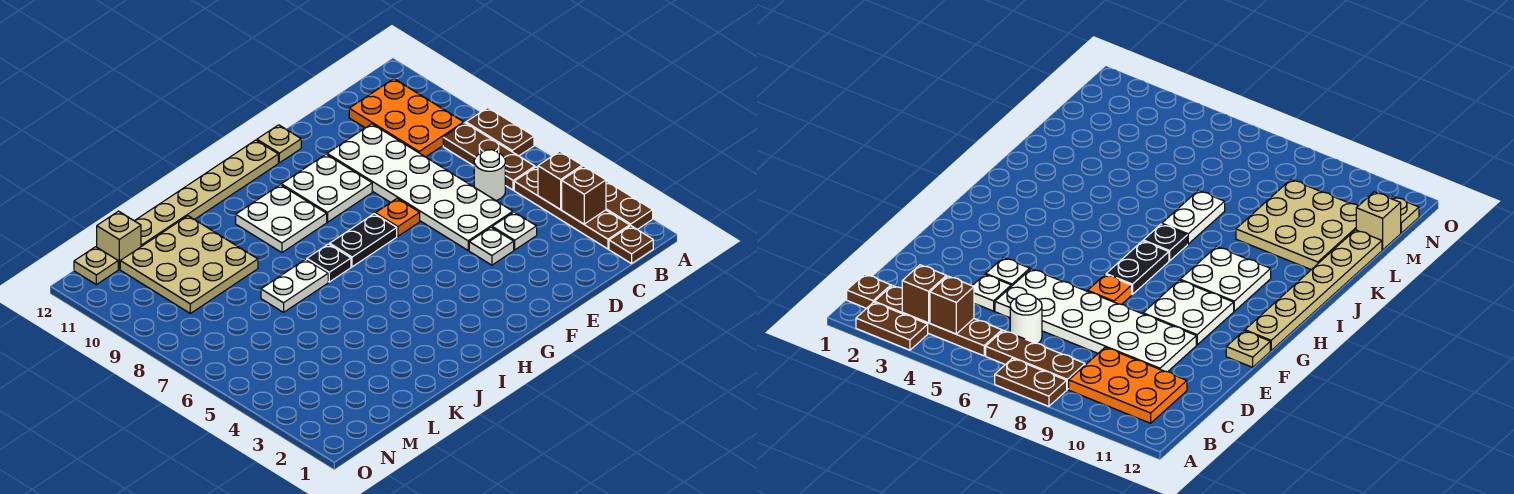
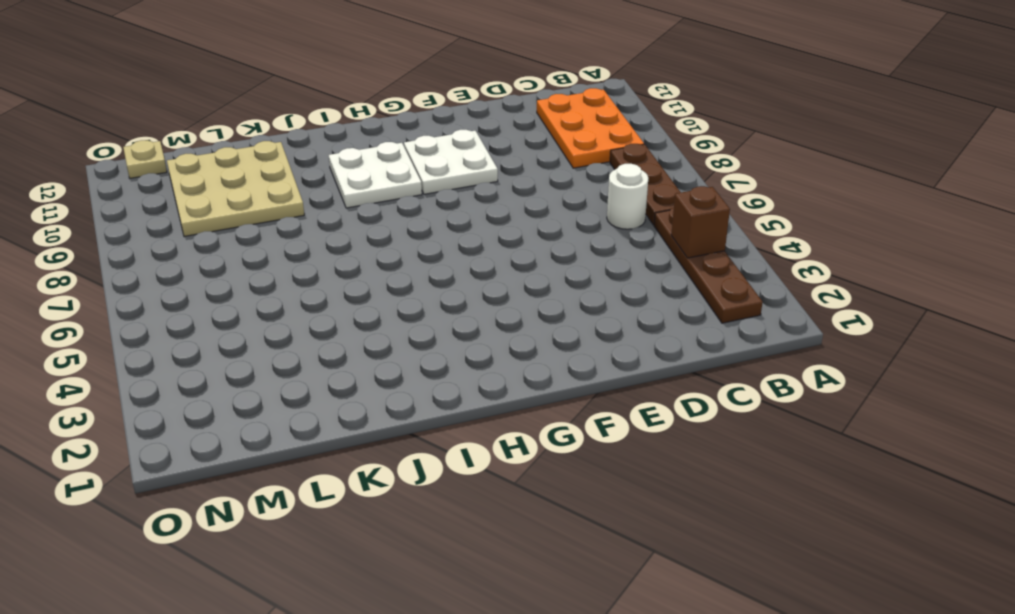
none -> brown 1x2 plate [606,181,653,229]
none -> brown 1x2 plate [466,108,534,156]
none -> brown 1x1 plate [609,226,653,264]

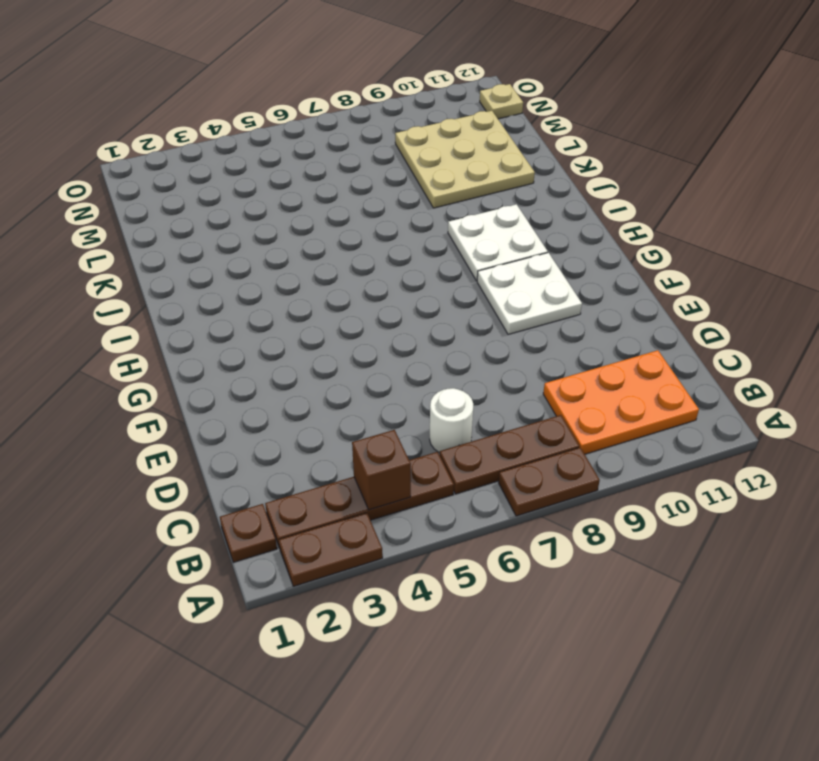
none -> white 1x1 plate [492,212,537,250]
none -> white 2x6 plate [327,124,513,250]
none -> white 1x1 plate [469,227,514,265]

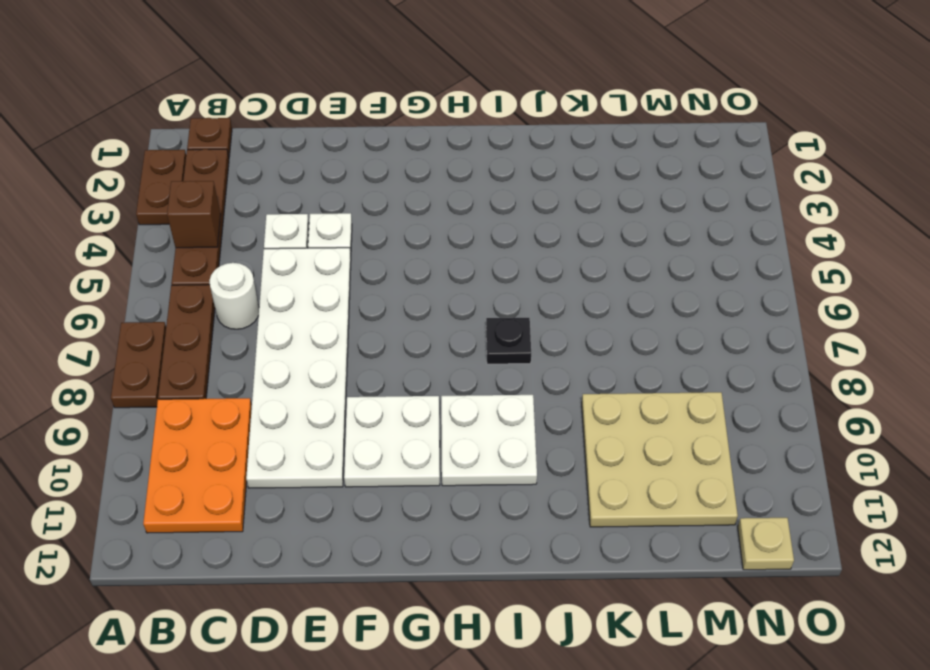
none -> orange 1x1 plate [375,198,420,236]
none -> tan 1x1 plate [257,125,301,163]
none -> black 1x2 plate [330,214,397,267]

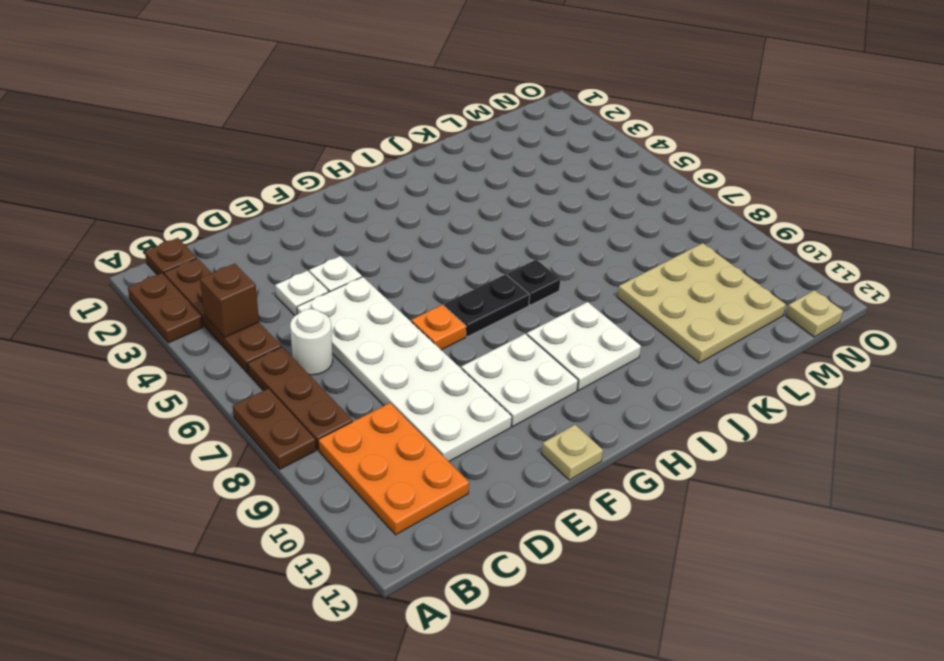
none -> tan 1x6 plate [135,140,278,247]
none -> white 1x2 plate [261,259,328,312]
none -> tan 1x1 brick [97,211,141,269]

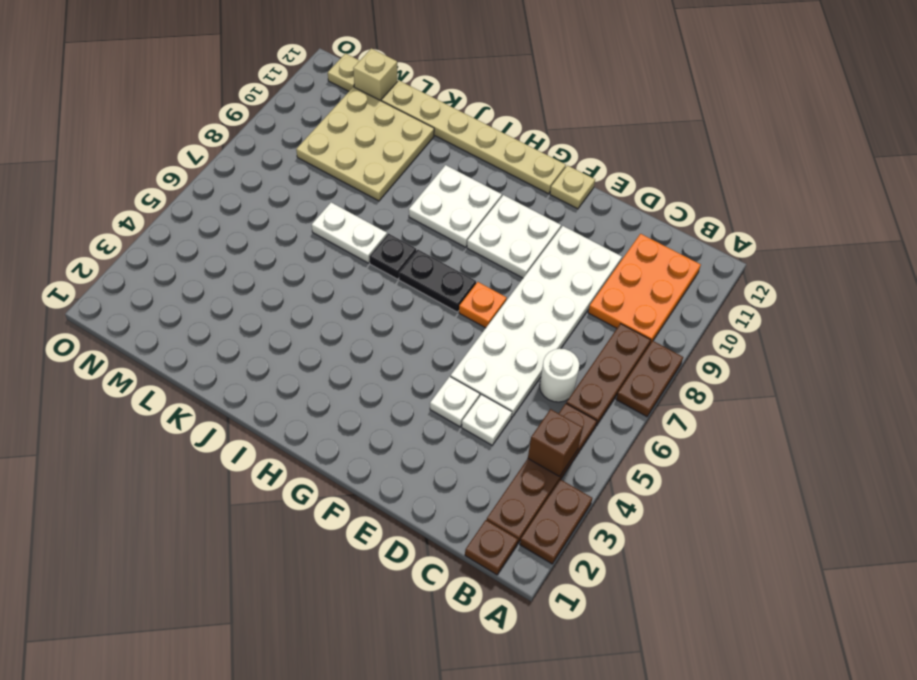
none -> brown 1x1 brick [562,166,606,224]

